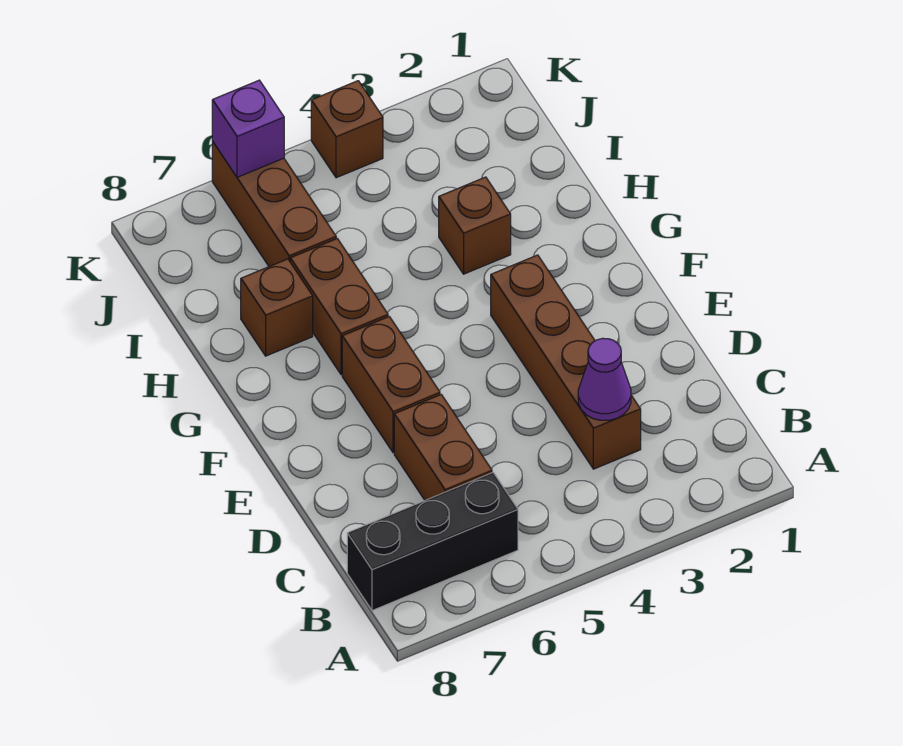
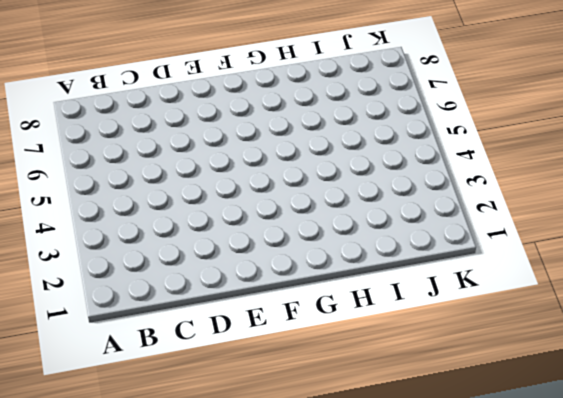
none -> black 1x3 brick [347,473,518,611]
none -> brown 1x4 brick [491,255,641,469]

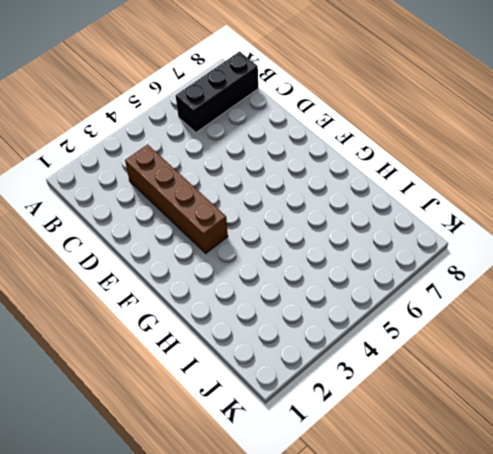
none -> brown 1x2 brick [394,395,492,500]
none -> brown 1x2 brick [342,317,440,453]

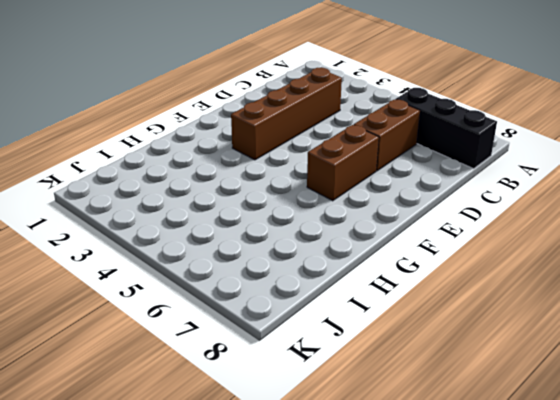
none -> brown 1x2 brick [290,239,388,375]
none -> brown 1x1 brick [439,177,511,274]

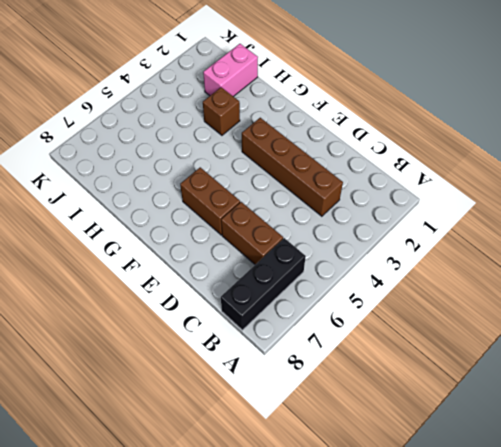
pink 1x2 brick [203,44,258,97] -> none
none -> brown 1x2 brick [290,239,388,375]
none -> brown 1x1 brick [241,259,313,356]

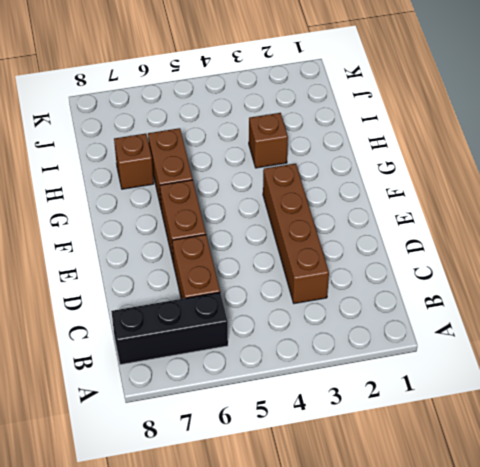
none -> brown 1x3 brick [212,141,336,266]
none -> brown 1x1 brick [311,81,383,178]

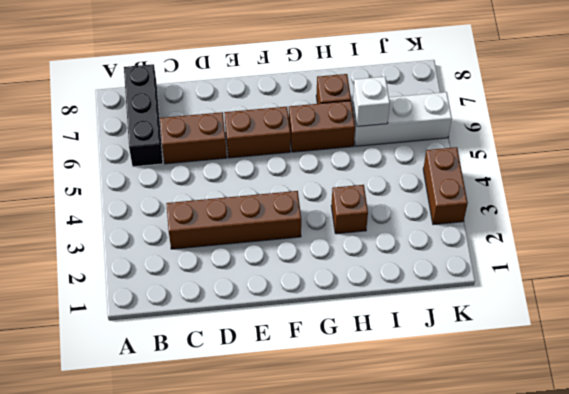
white 1x3 brick [352,92,452,146] -> brown 1x3 brick [212,141,336,266]
white 1x1 brick [353,77,390,126] -> none
brown 1x2 brick [423,147,468,225] -> brown 1x1 brick [311,81,383,178]
none -> purple 1x1 cone [578,338,631,420]
none -> purple 1x1 brick [212,80,284,177]

